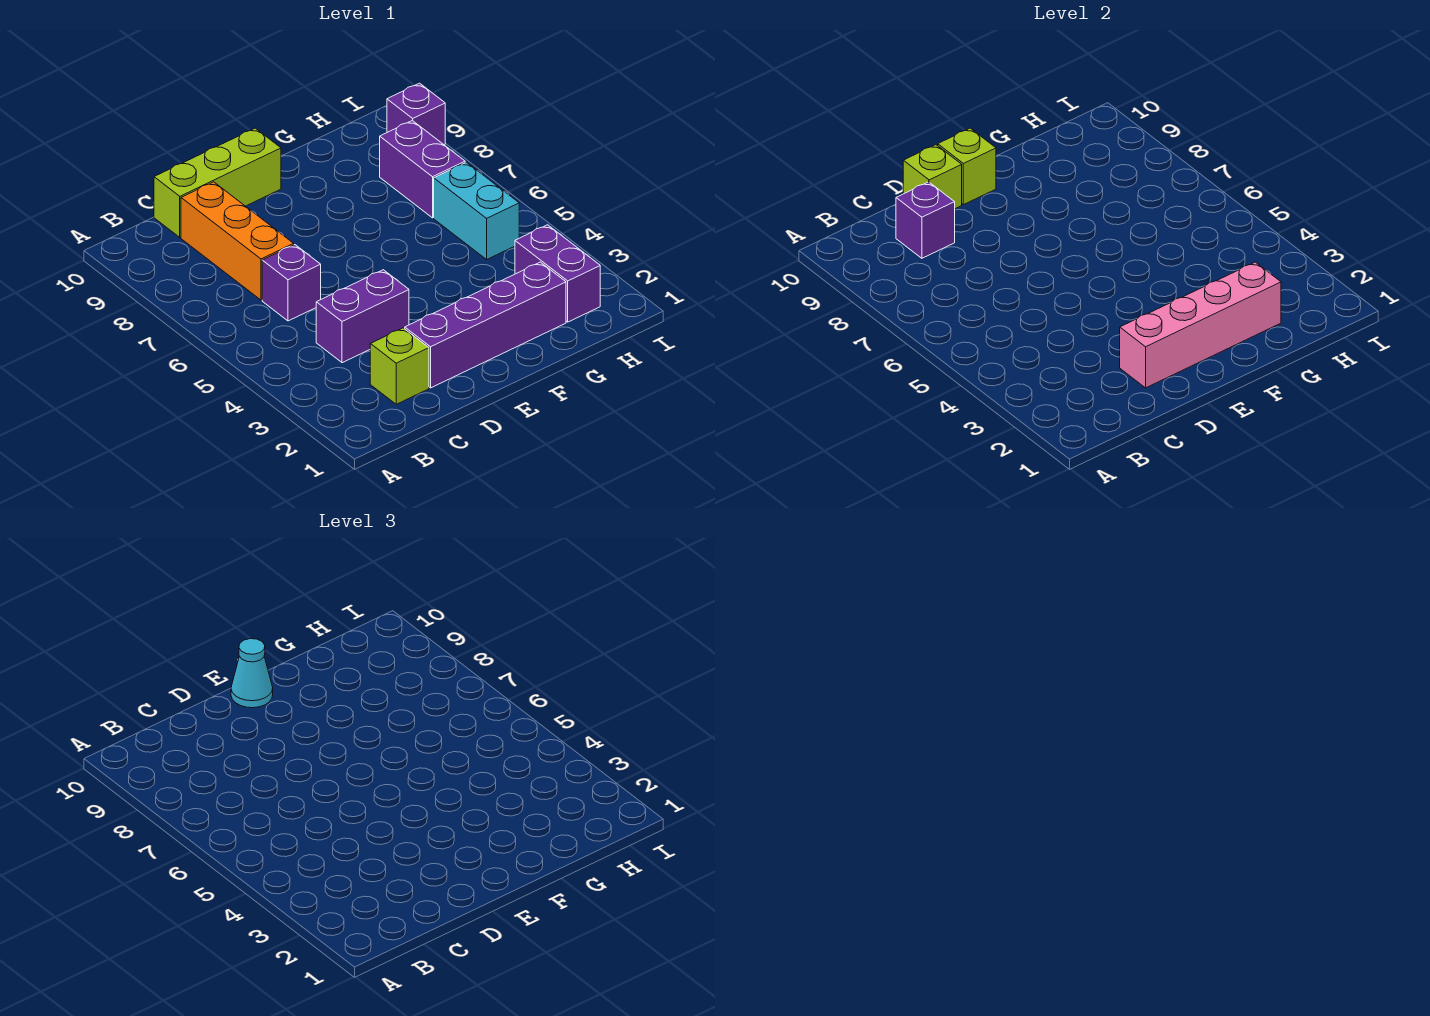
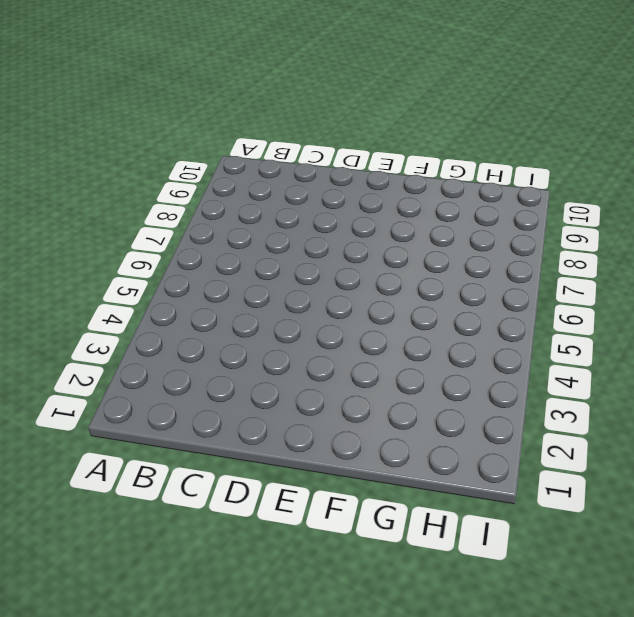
none -> lime 1x1 brick [370,328,429,404]
none -> purple 1x2 brick [316,270,409,363]
none -> purple 1x1 brick [262,245,321,321]

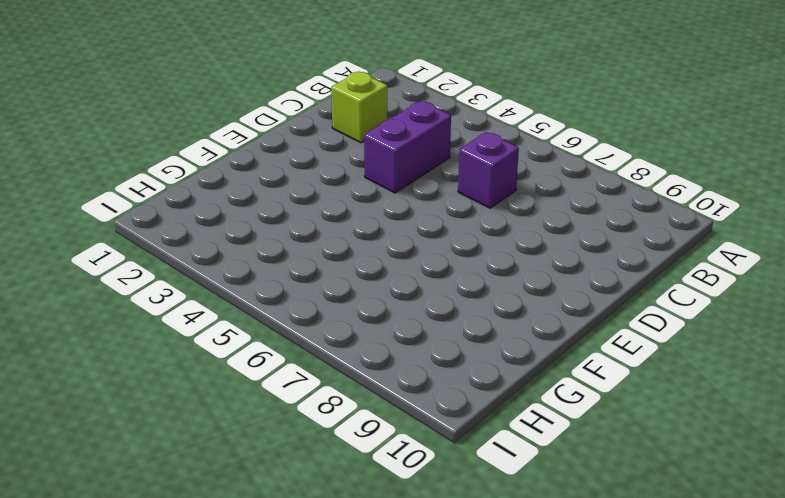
none -> orange 1x3 brick [181,182,294,300]
none -> lime 1x3 brick [154,128,281,237]
none -> purple 1x4 brick [405,262,566,388]

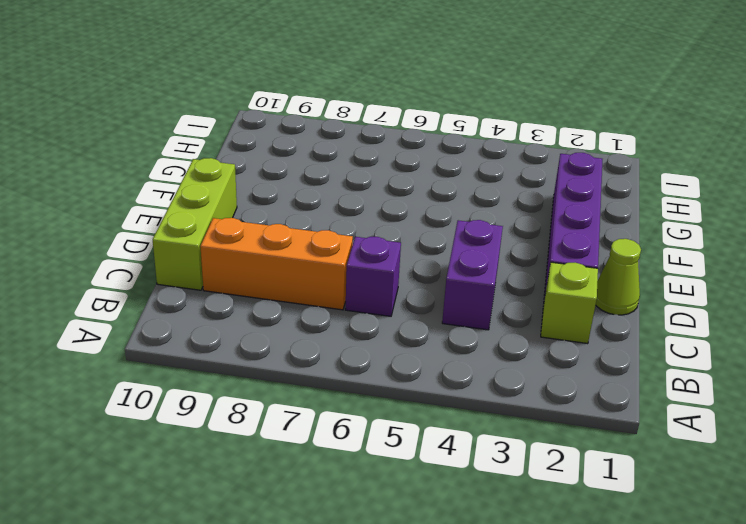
lime 1x1 cone [596,239,641,315] -> none
none -> purple 1x2 brick [515,225,600,322]
none -> cyan 1x2 brick [434,162,519,259]
none -> purple 1x2 brick [380,121,465,218]

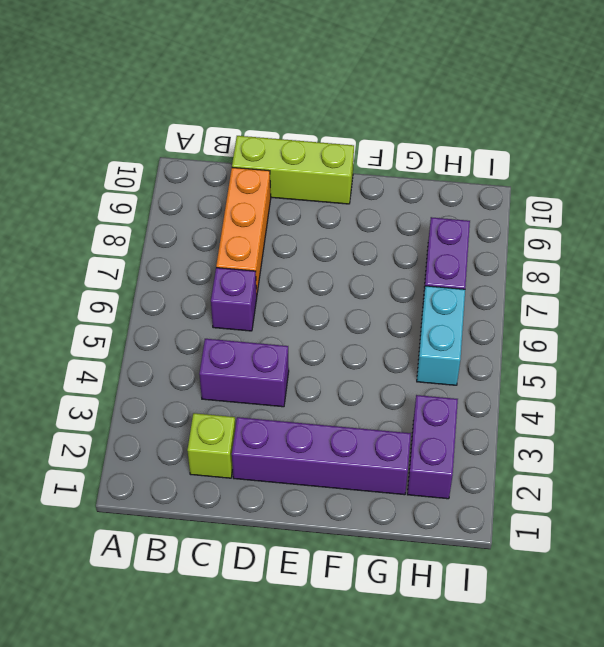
none -> purple 1x1 brick [387,83,445,145]
none -> purple 1x1 brick [896,182,955,258]
none -> pink 1x4 brick [1120,262,1281,388]

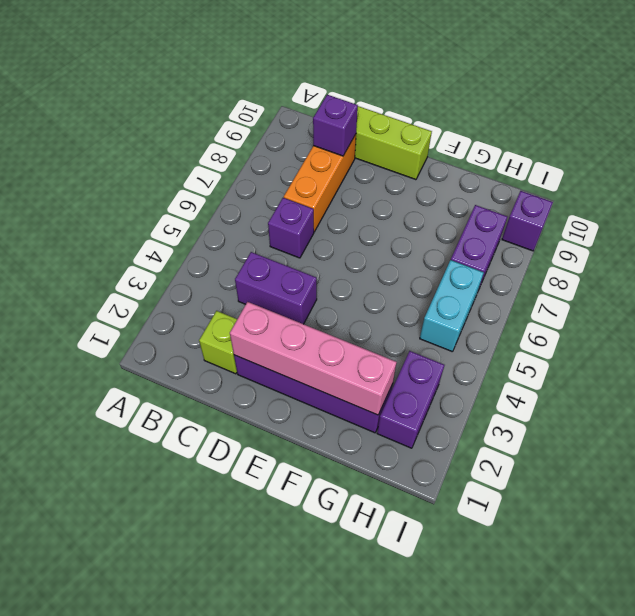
none -> lime 1x1 brick [903,145,962,209]
none -> lime 1x1 brick [938,128,996,205]
none -> cyan 1x1 cone [231,639,273,708]

